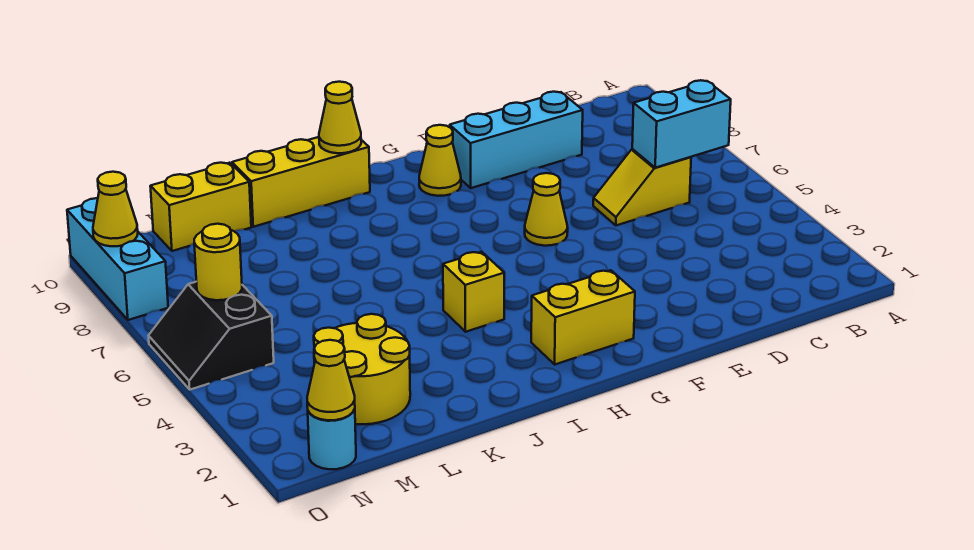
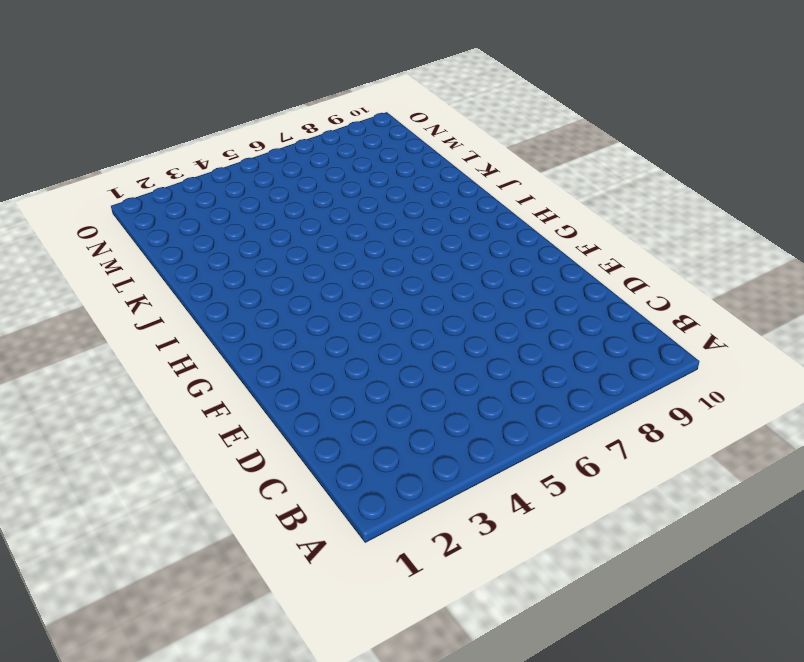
none -> yellow 1x2 slope [593,149,691,225]
none -> cyan 1x3 brick [450,92,583,188]
none -> yellow 1x1 cone [525,173,568,246]

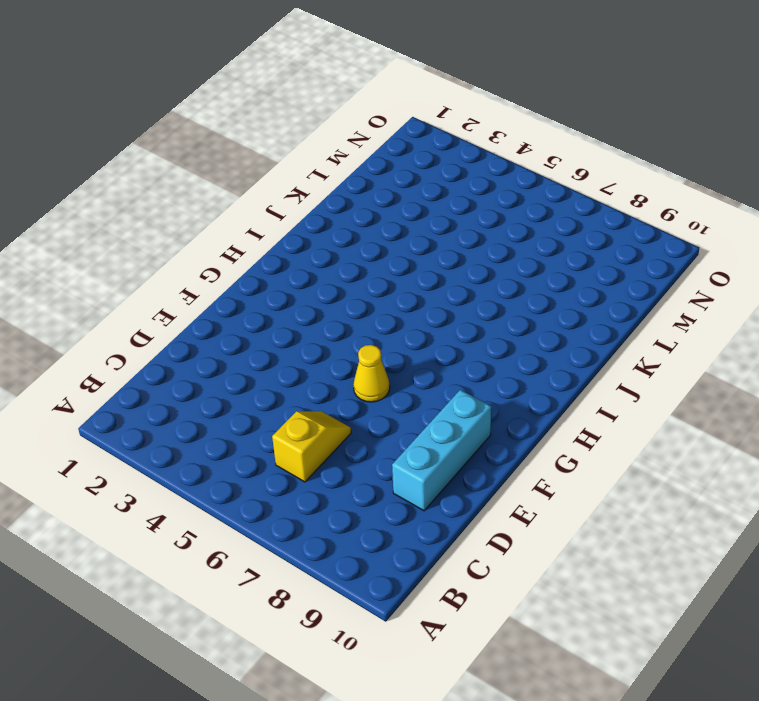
none -> yellow 1x2 brick [531,270,635,364]
none -> yellow 1x1 cone [419,125,461,196]
none -> yellow 1x1 brick [443,252,504,332]

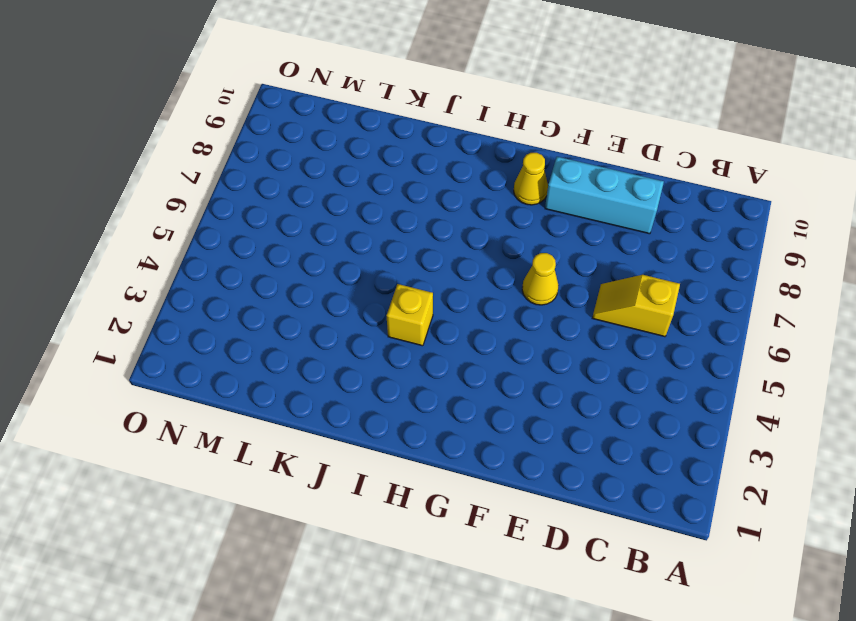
none -> yellow 1x2 brick [531,270,635,364]
none -> yellow 1x3 brick [232,137,370,227]
none -> yellow 2x2 round brick [314,314,410,424]

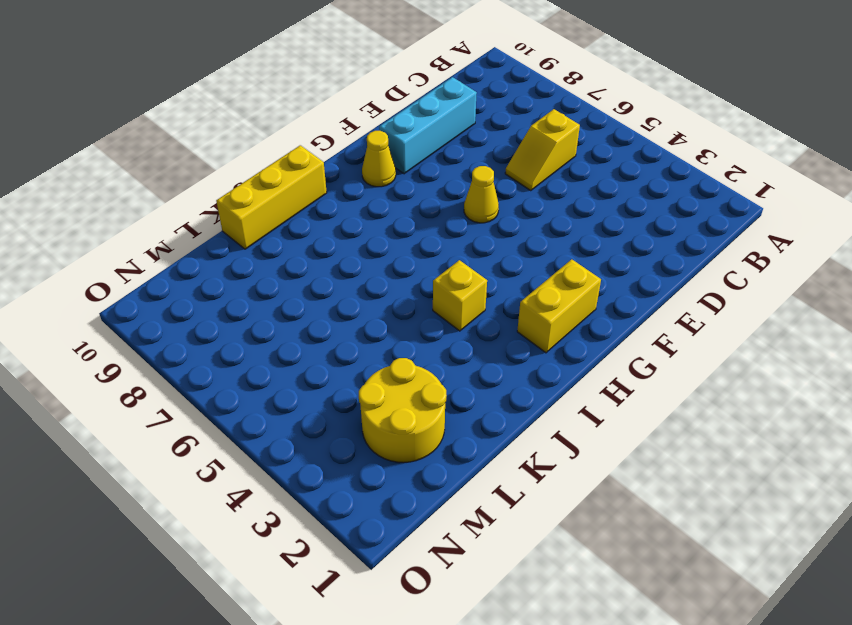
none -> yellow 1x2 brick [150,163,251,251]
none -> cyan 1x1 round brick [308,409,356,469]
none -> black 2x2 slope [149,282,274,390]

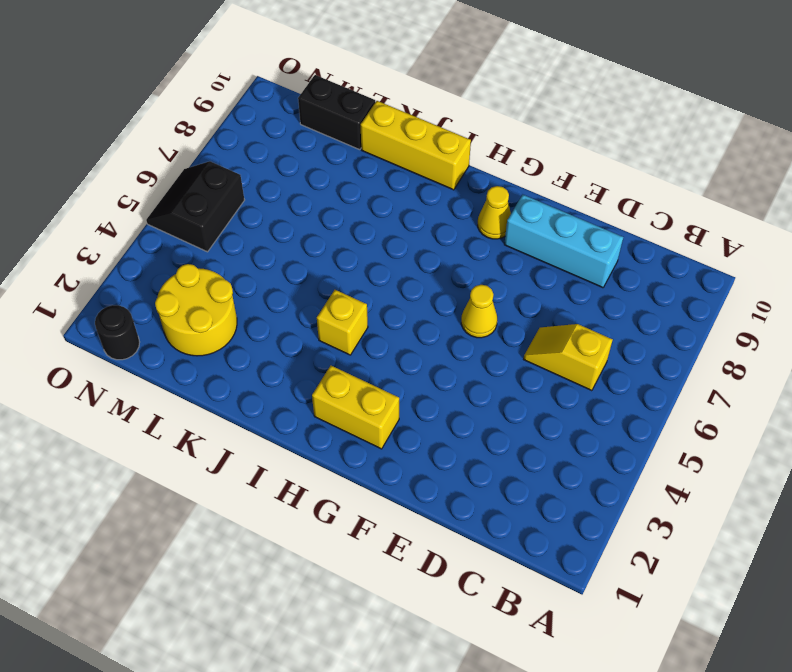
black 1x2 brick [298,75,375,150] -> yellow 1x2 brick [150,163,251,251]
black 1x1 round brick [95,305,140,360] -> cyan 1x1 round brick [308,409,356,469]
none -> cyan 1x3 brick [67,198,168,320]
none -> cyan 1x2 brick [632,80,731,168]
none -> yellow 1x1 cone [319,82,361,153]

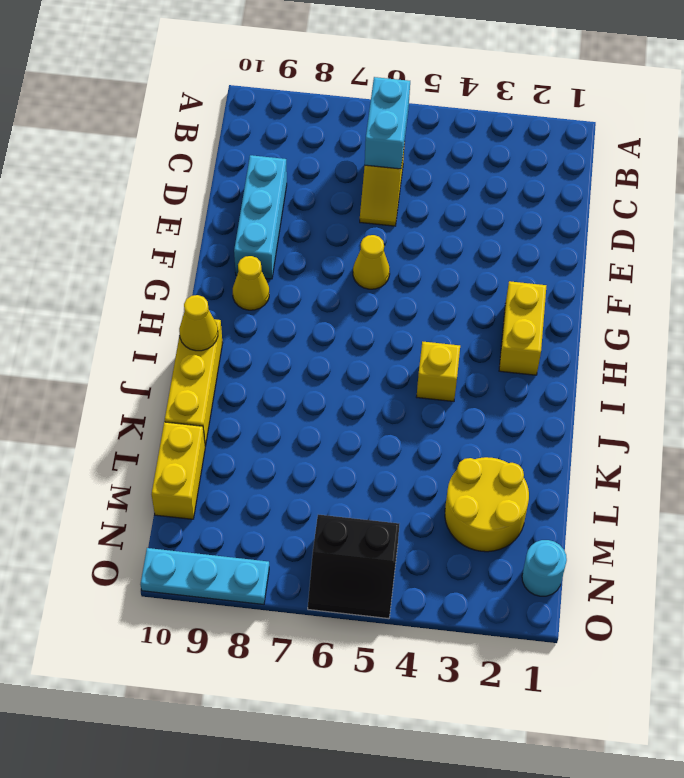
cyan 1x3 plate [141,548,269,604] -> cyan 1x3 brick [67,198,168,320]
none -> yellow 1x1 cone [307,340,355,420]
none -> yellow 1x1 round brick [194,224,242,300]
none -> yellow 1x1 cone [93,172,138,246]

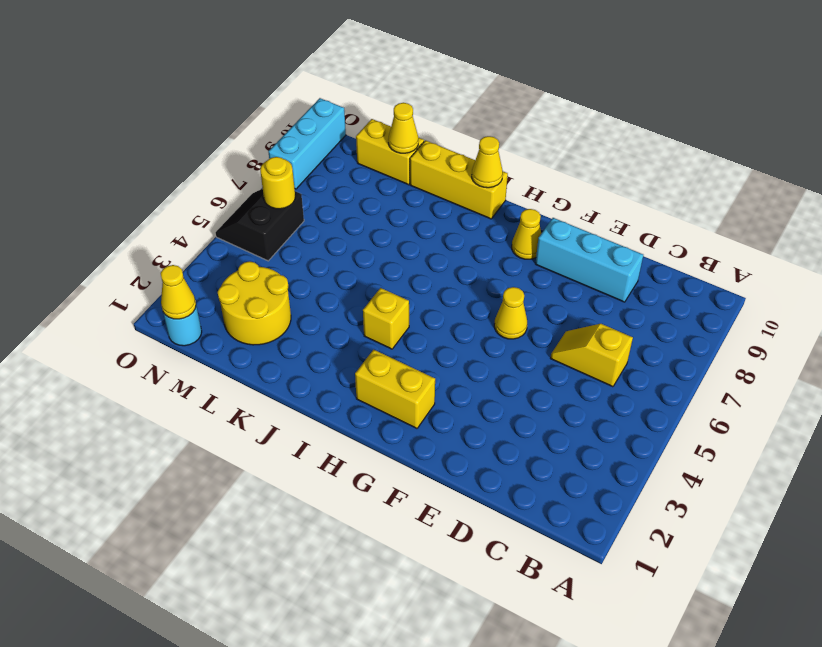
yellow 1x1 cone [388,103,418,153] -> yellow 1x1 cone moved to [93,172,138,246]
none -> cyan 1x2 brick [632,80,731,168]

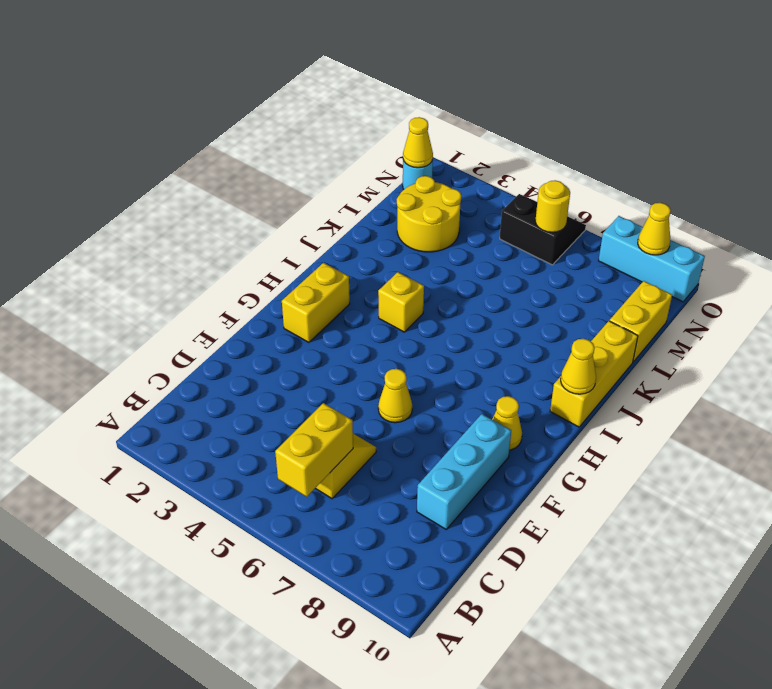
yellow 1x2 brick [275,403,353,497] -> cyan 1x2 brick [632,80,731,168]

